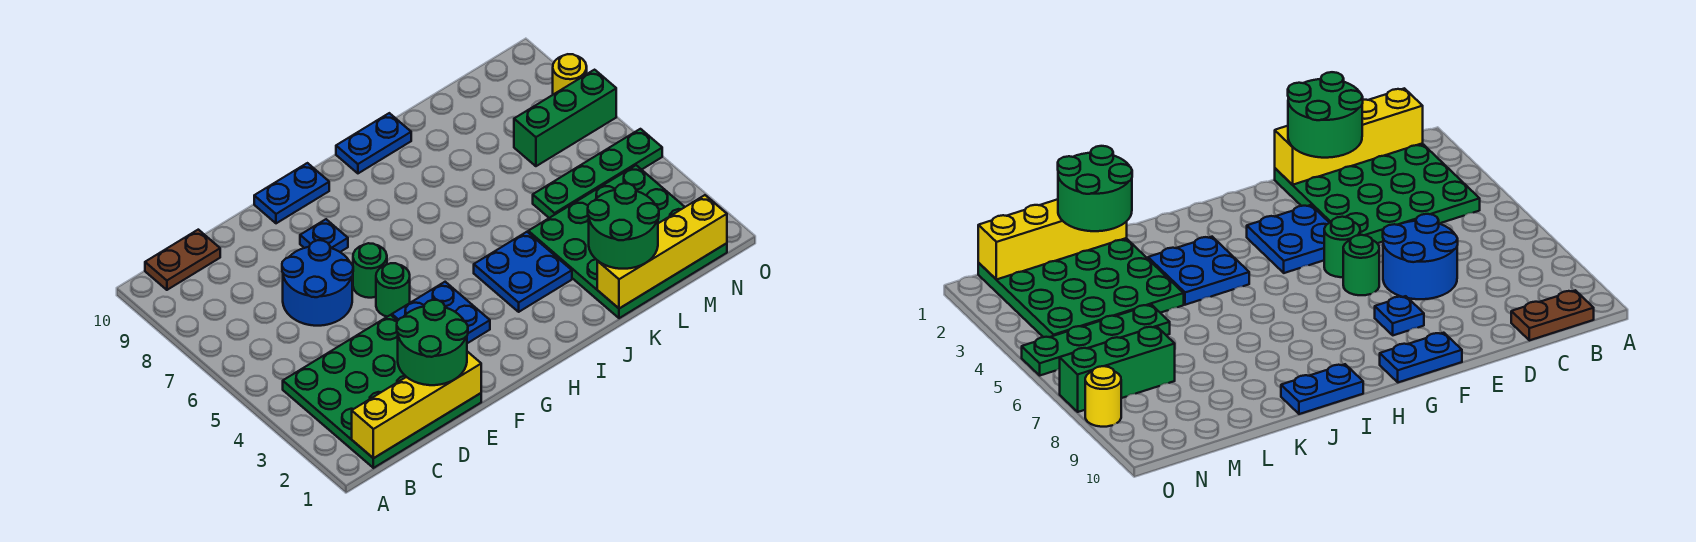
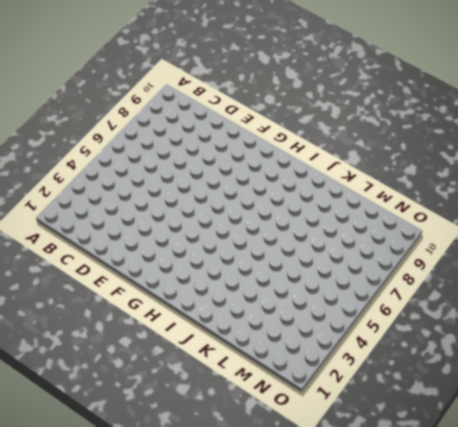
none -> green 4x4 plate [283,315,481,468]
none -> brown 1x2 plate [145,230,220,290]
none -> blue 2x2 round brick [282,240,353,326]

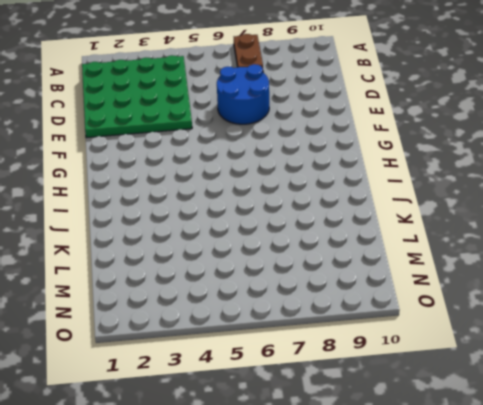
brown 1x2 plate [234,34,263,68] -> brown 1x2 plate moved to [145,230,220,290]
none -> blue 2x2 plate [392,282,490,343]
none -> green 1x1 round brick [376,263,410,317]
none -> green 1x1 round brick [353,243,387,298]

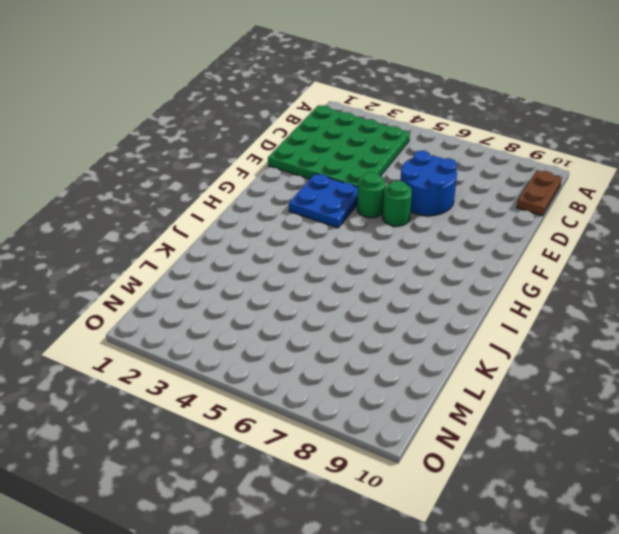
none -> blue 1x1 plate [300,219,348,252]
none -> blue 1x2 plate [254,163,329,223]
none -> blue 2x2 plate [474,232,572,312]

